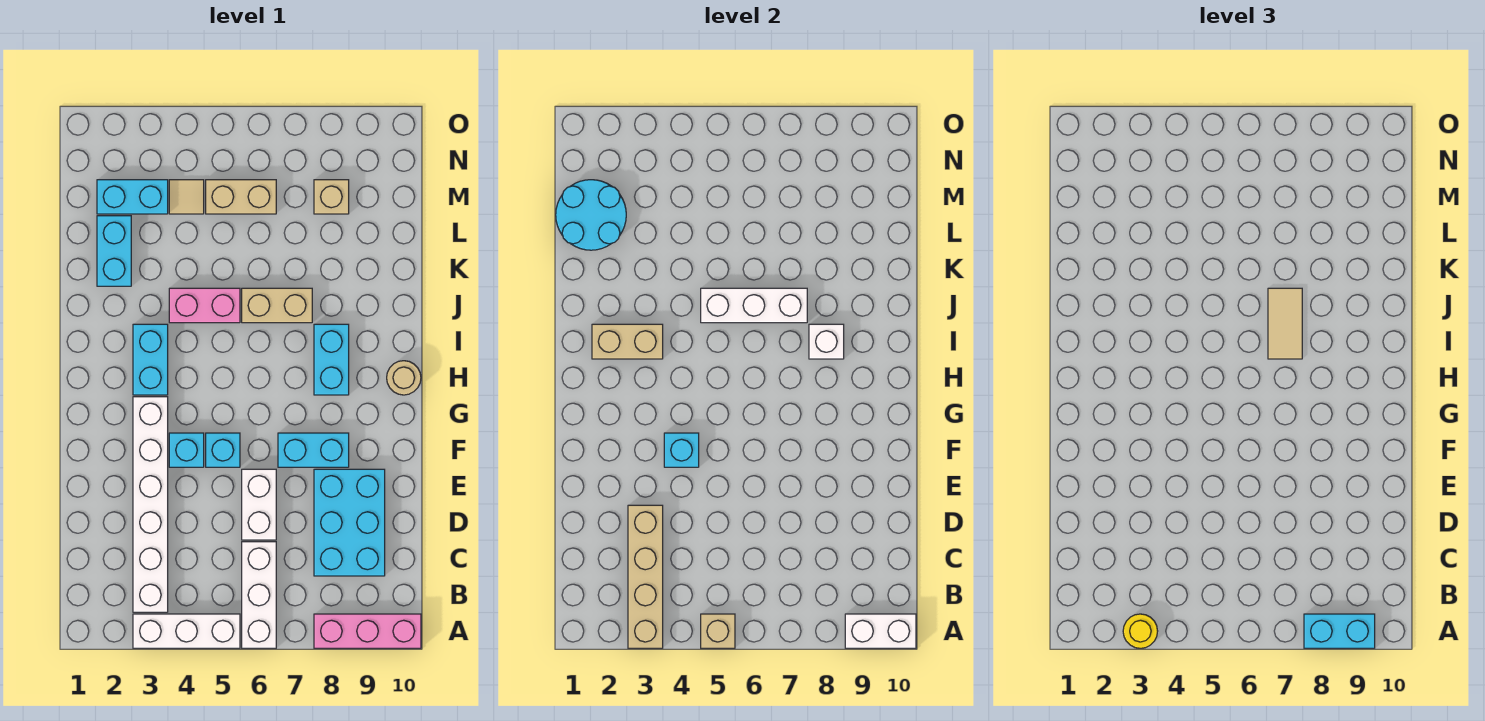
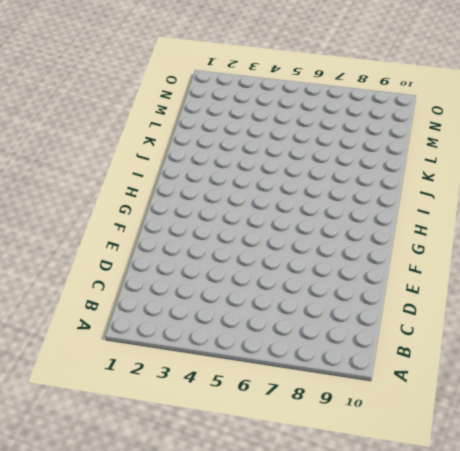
none -> white 1x3 brick [133,614,240,648]
none -> white 1x3 brick [242,542,276,648]
none -> pink 1x3 brick [314,614,421,648]
none -> white 1x6 brick [133,397,168,612]

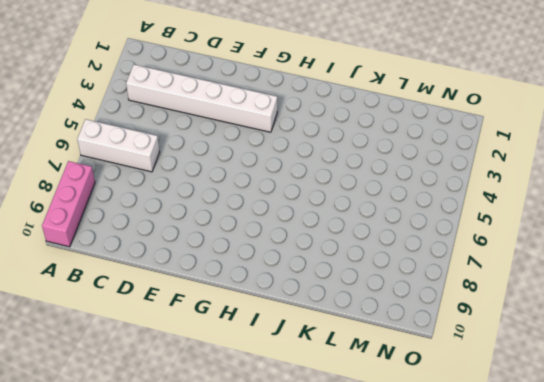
none -> white 1x3 brick [133,614,240,648]
none -> cyan 2x3 brick [314,469,385,576]
none -> white 1x2 brick [242,469,276,540]
none -> cyan 1x1 brick [169,433,204,467]

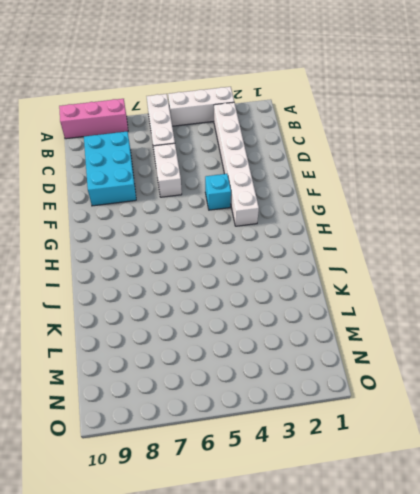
none -> cyan 1x1 brick [206,433,240,467]
none -> cyan 1x2 brick [278,433,349,467]
none -> cyan 1x2 brick [133,324,168,395]
none -> cyan 1x2 brick [314,324,349,395]

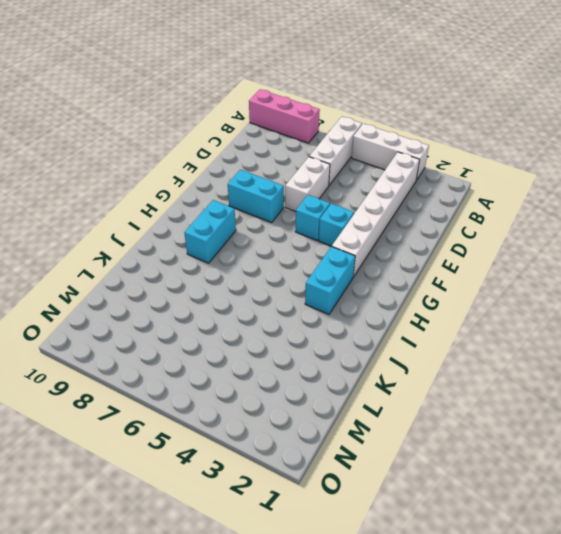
none -> cyan 2x3 brick [314,469,385,576]
none -> tan 1x1 round brick [387,361,421,395]
none -> pink 1x2 brick [169,288,240,323]
none -> tan 1x2 brick [242,288,312,323]

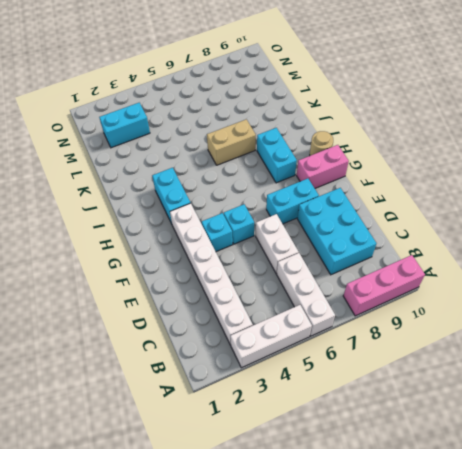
pink 1x2 brick [297,145,349,188] -> pink 1x2 brick moved to [169,288,240,323]
none -> cyan 1x2 brick [97,216,131,286]
none -> tan 1x1 tile [169,180,204,214]
none -> tan 1x2 brick [206,180,276,214]
none -> tan 1x1 brick [314,180,349,214]

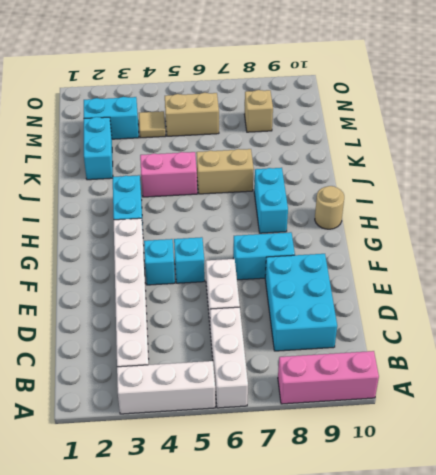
none -> tan 1x4 brick [628,505,663,648]
none -> tan 1x1 brick [701,614,735,648]
none -> white 1x2 brick [845,614,916,648]
none -> cyan 1x1 brick [664,433,699,467]

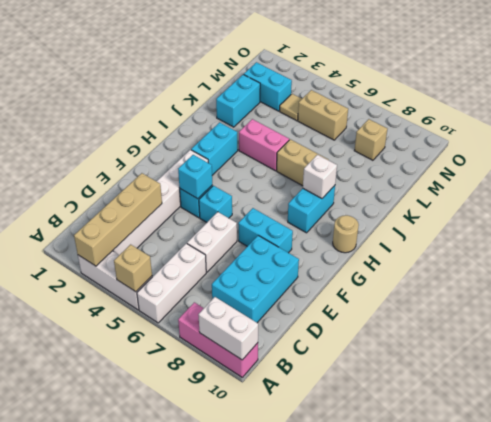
none -> tan 1x2 brick [592,324,663,359]
none -> white 1x3 brick [701,288,807,323]
none -> cyan 2x2 round brick [556,180,626,250]
none -> yellow 1x1 round brick [1123,614,1158,648]

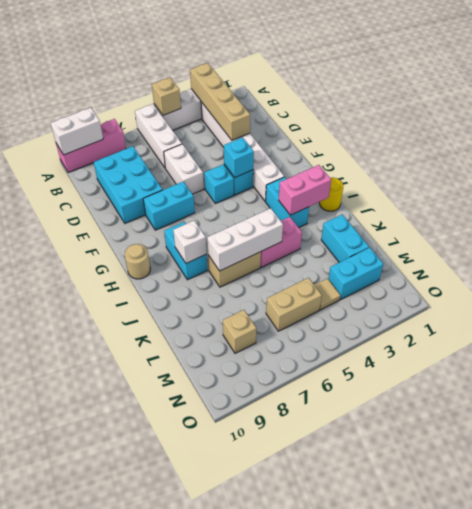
yellow 1x1 round brick [319,177,343,211] -> yellow 1x1 round brick moved to [1123,614,1158,648]
pink 1x2 brick [279,165,331,215] -> tan 1x2 brick [592,324,663,359]
none -> cyan 2x2 round brick [556,180,626,250]
none -> cyan 1x2 brick [1304,614,1375,648]
none -> tan 1x2 tile [1268,288,1302,359]

